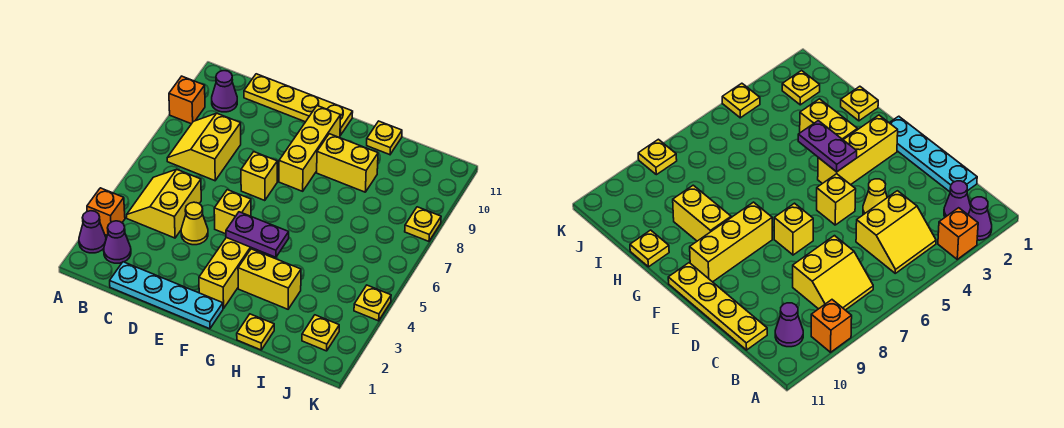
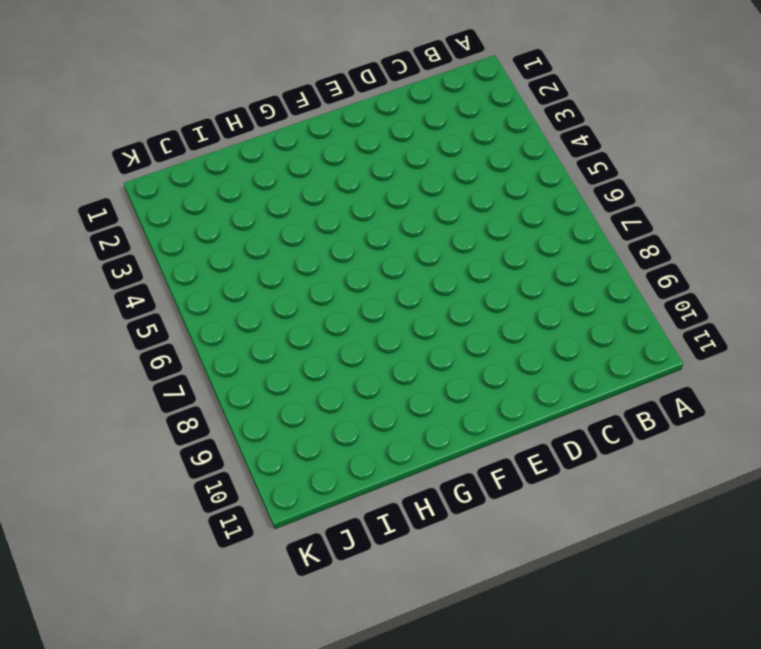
none -> purple 1x1 cone [79,211,106,253]
none -> orange 1x1 brick [87,188,125,235]
none -> orange 1x1 brick [169,76,205,124]

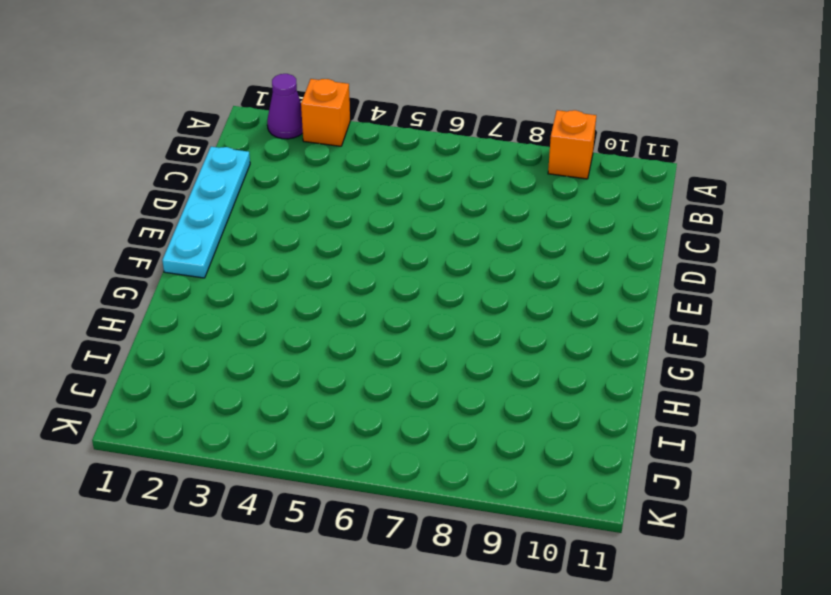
none -> purple 1x1 cone [104,221,131,263]
none -> yellow 2x2 slope [127,170,201,238]
none -> yellow 2x2 slope [167,113,241,181]

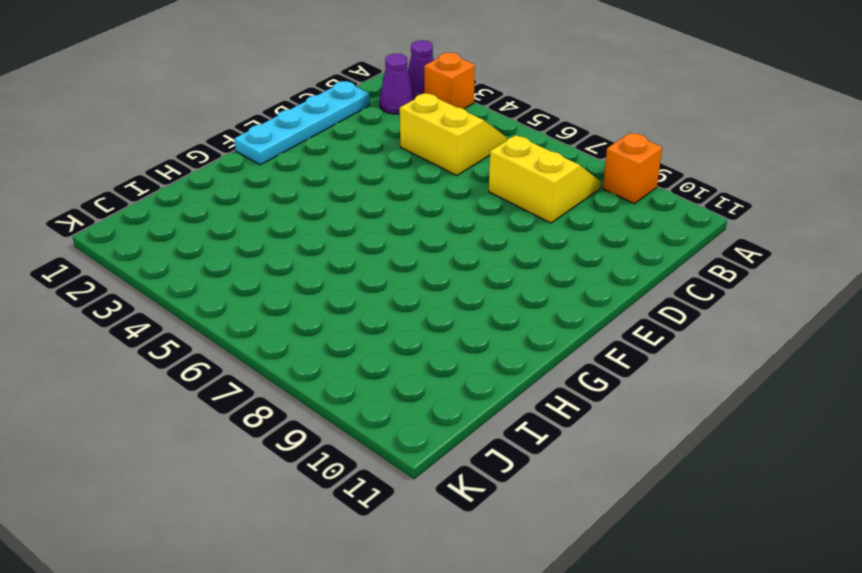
none -> purple 1x1 cone [212,71,237,112]
none -> yellow 1x4 plate [244,74,353,135]
none -> yellow 1x1 cone [181,202,208,245]

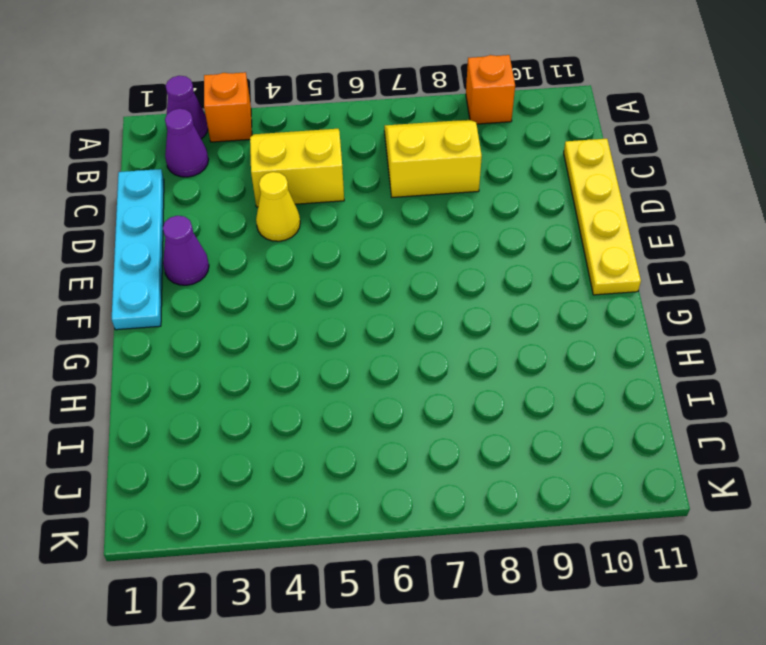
purple 1x1 cone [163,216,209,285] -> purple 1x1 cone moved to [212,71,237,112]
none -> yellow 1x1 brick [214,190,251,234]
none -> yellow 1x1 brick [241,152,277,201]
none -> yellow 1x3 brick [199,237,262,309]

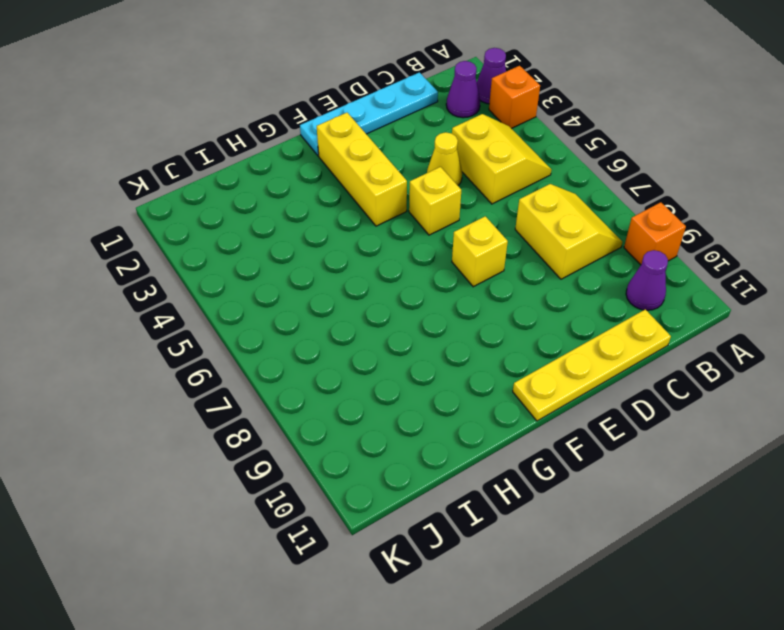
none -> yellow 1x3 brick [279,106,341,191]
none -> yellow 1x2 brick [238,249,301,309]
none -> yellow 1x2 brick [317,134,378,192]

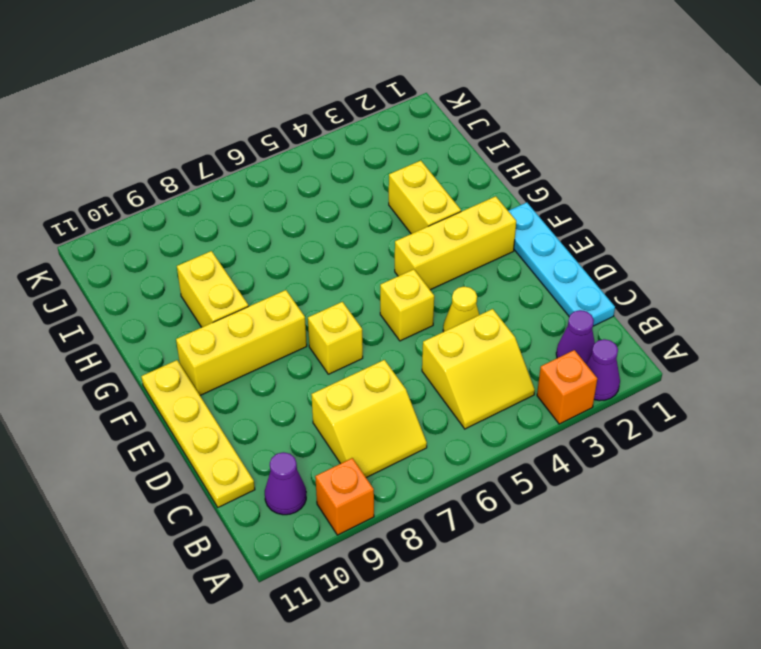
none -> yellow 1x1 plate [237,314,274,350]
none -> yellow 1x1 plate [367,121,402,155]
none -> yellow 1x1 plate [302,315,339,351]

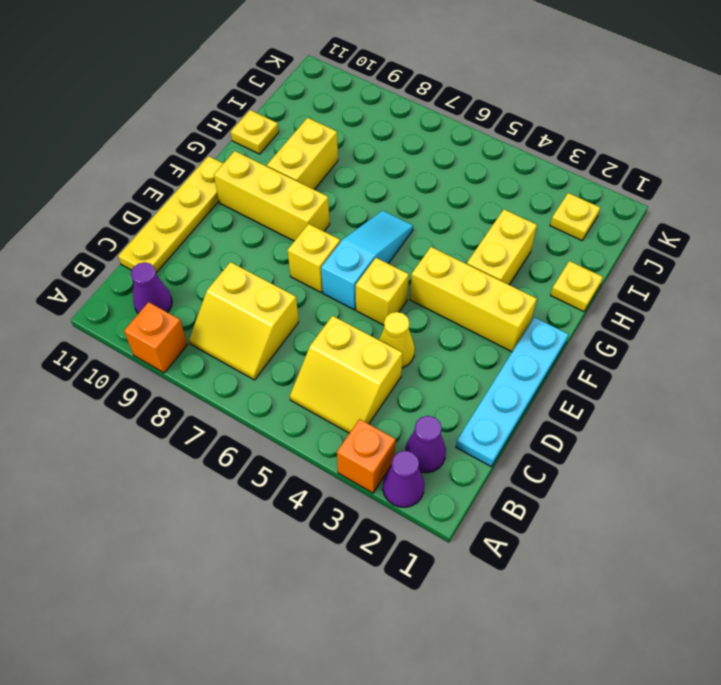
cyan 1x3 slope [321,211,413,310] -> none
none -> yellow 1x1 plate [354,285,391,321]
none -> yellow 1x1 plate [405,207,441,241]
none -> purple 1x2 plate [226,212,289,257]

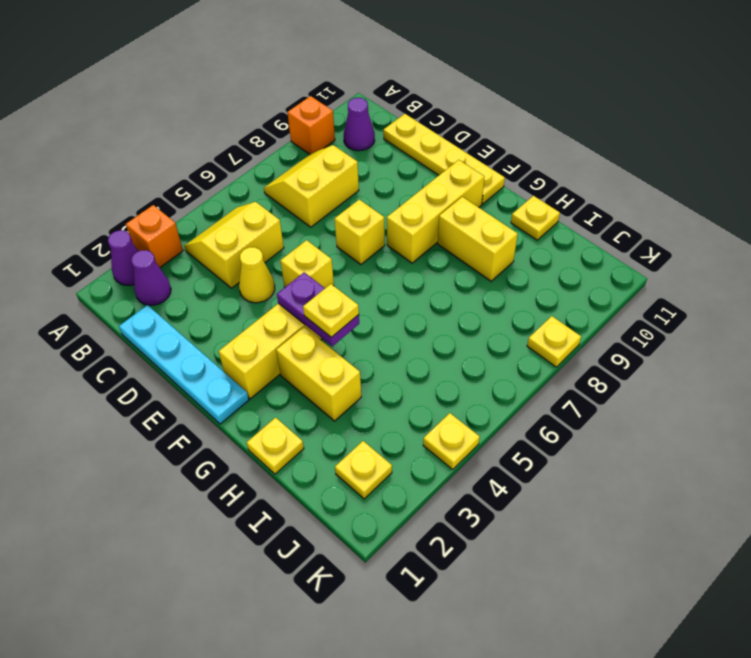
yellow 1x1 plate [303,284,359,337] -> none

